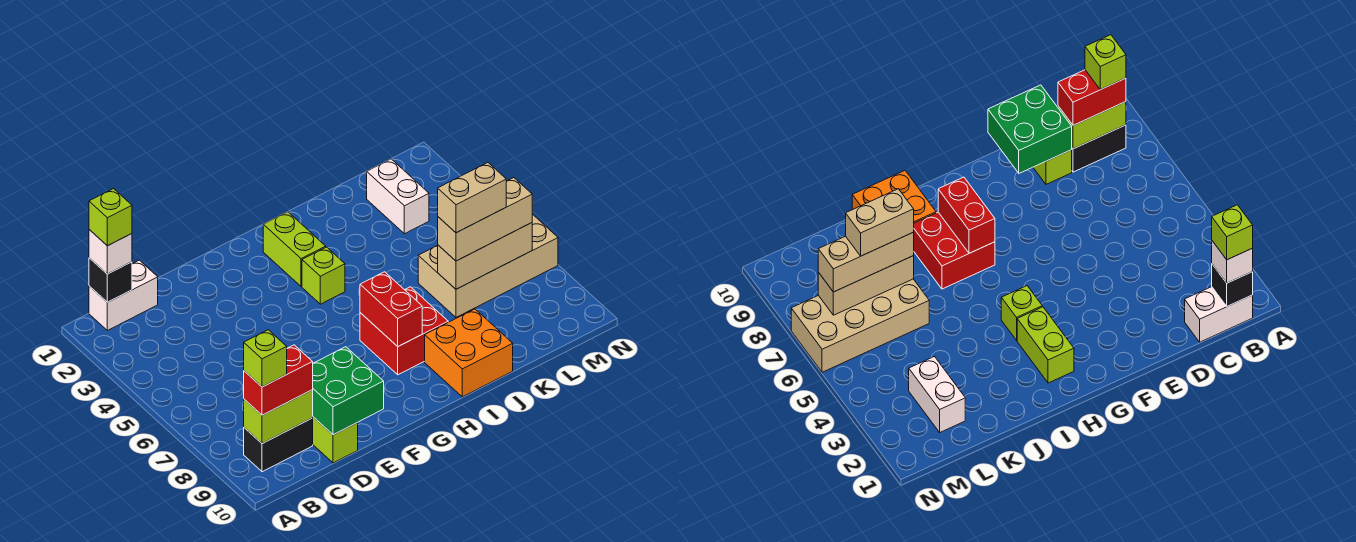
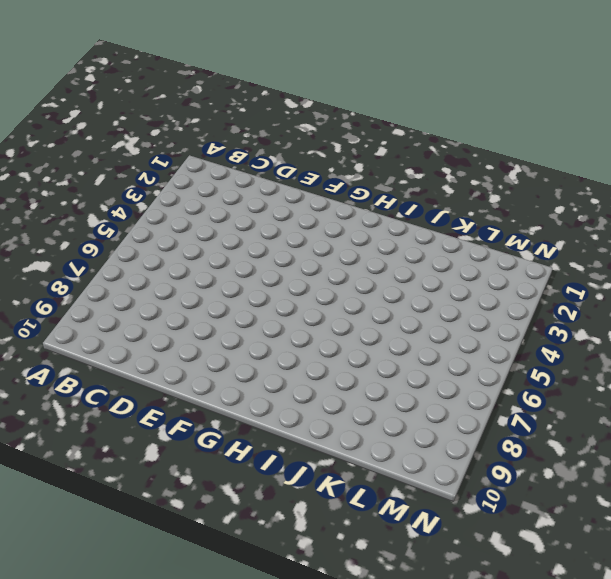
none -> white 1x2 brick [89,260,158,330]
none -> black 1x2 brick [244,418,313,472]
none -> lime 1x2 brick [313,417,358,463]

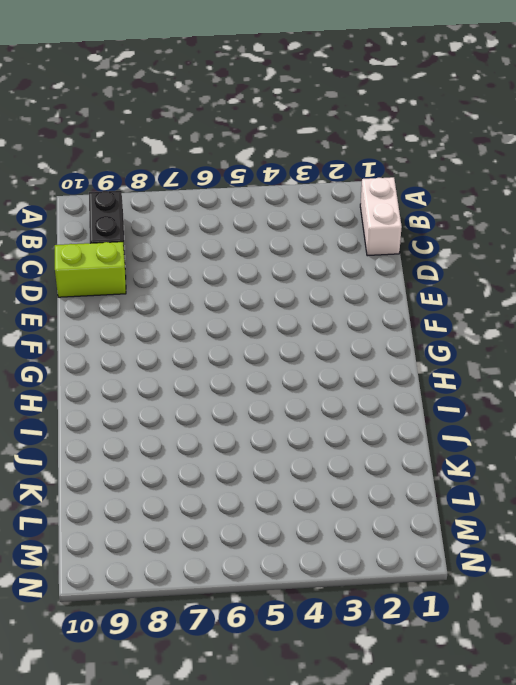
none -> lime 1x2 brick [263,212,326,287]
none -> lime 1x1 brick [302,247,345,304]
none -> red 2x2 brick [360,287,448,375]

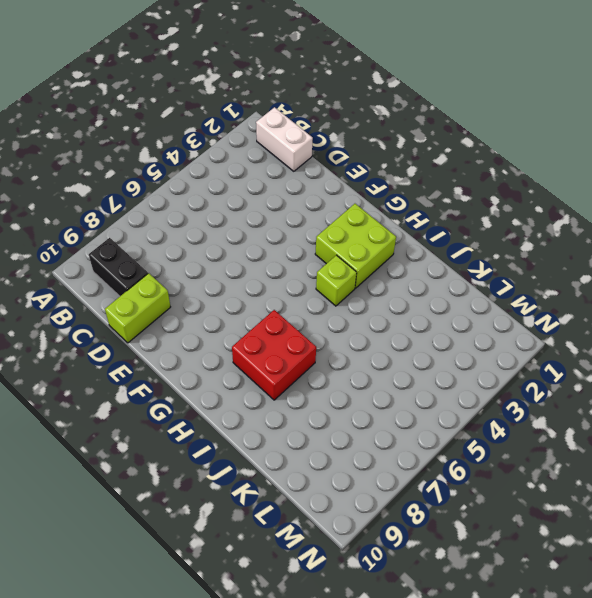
lime 2x2 brick [315,204,396,288] -> lime 1x2 brick [263,212,326,287]
none -> orange 2x2 brick [425,309,513,397]
none -> tan 2x4 brick [418,214,558,317]
none -> white 1x2 brick [367,159,429,234]

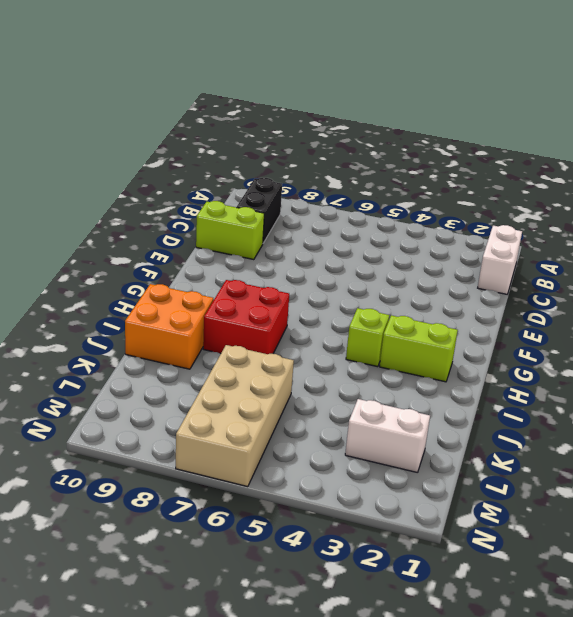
none -> black 1x1 brick [89,258,132,302]
none -> lime 1x2 brick [244,390,313,444]
none -> green 2x2 brick [313,347,384,435]

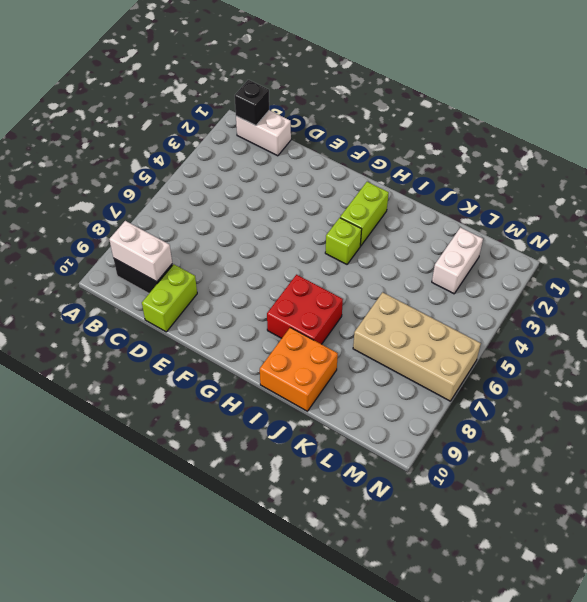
white 1x2 brick [109,221,172,282] -> lime 1x2 brick [244,390,313,444]
none -> green 2x2 brick [313,347,384,435]
none -> red 1x2 brick [360,272,422,346]
none -> tan 1x3 brick [438,223,532,289]

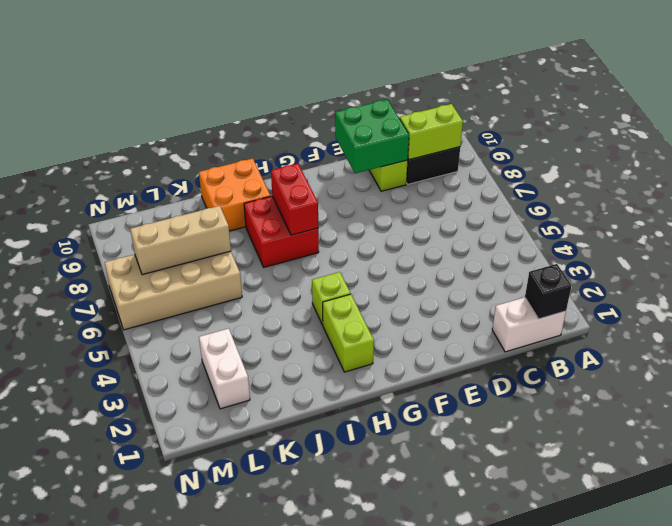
none -> white 1x1 brick [89,230,132,274]
none -> red 1x2 brick [244,345,313,415]
none -> tan 1x3 brick [438,178,532,261]

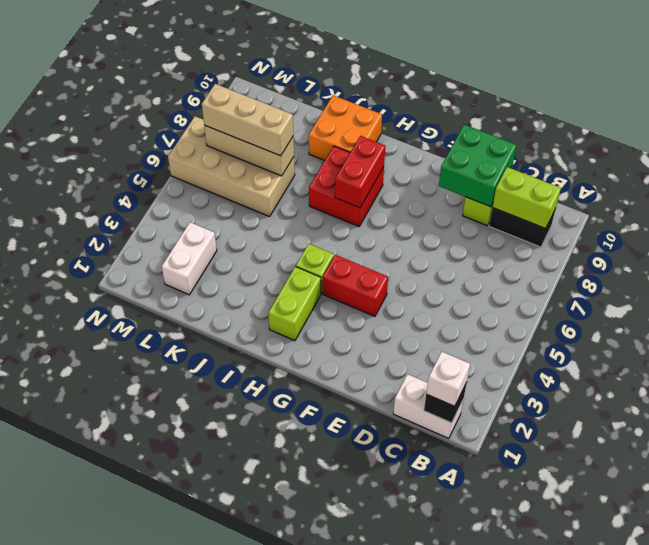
red 1x2 brick [323,255,388,316] -> red 1x2 brick moved to [244,345,313,415]
none -> lime 1x1 brick [89,189,132,246]
none -> lime 1x1 brick [244,330,287,387]
none -> tan 1x2 brick [438,163,506,233]

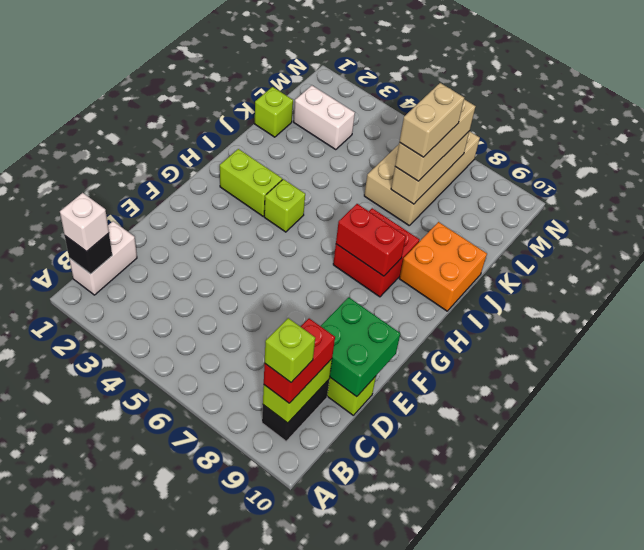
lime 1x1 brick [255,87,293,137] -> lime 1x1 brick moved to [89,189,132,246]

